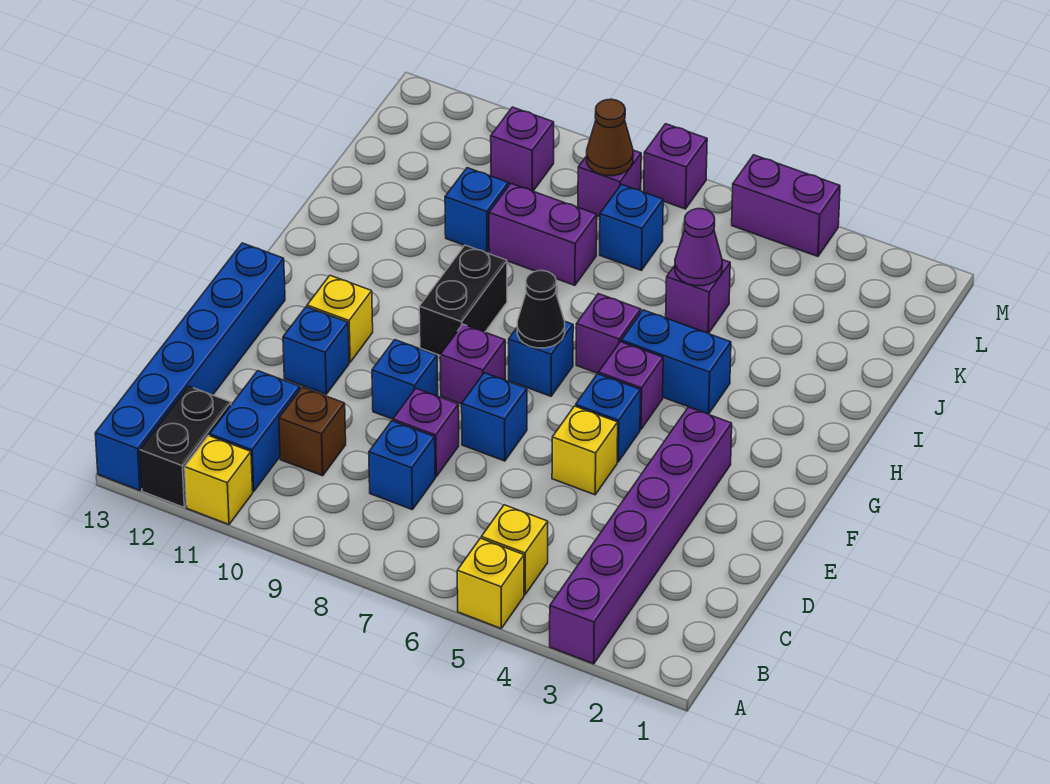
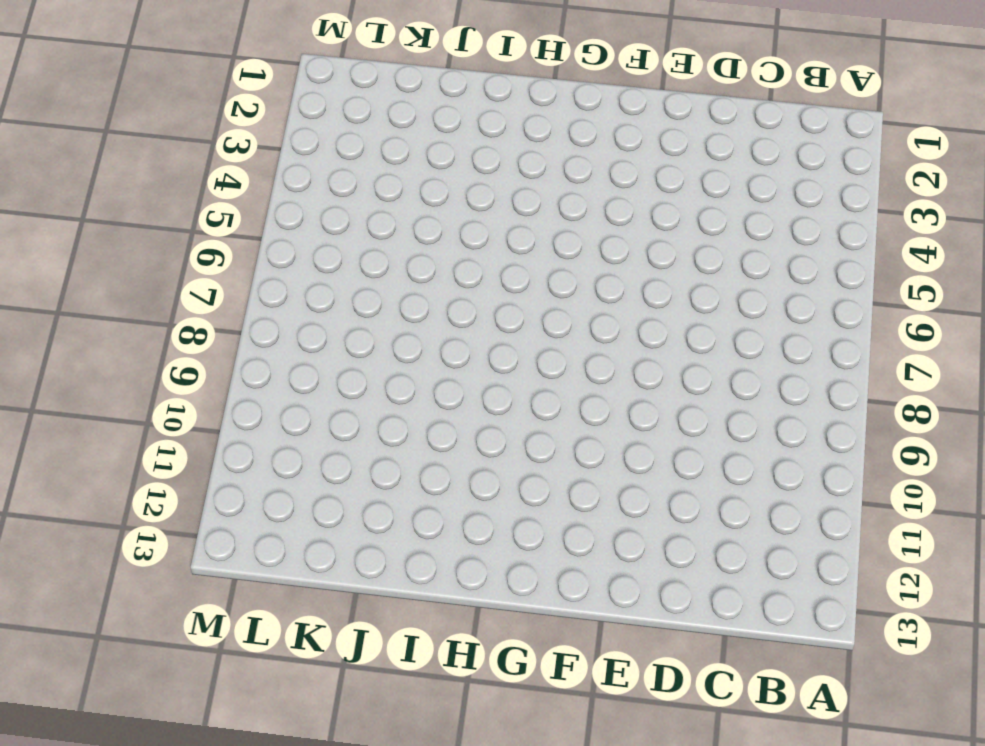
none -> purple 1x6 brick [550,407,732,664]
none -> yellow 1x1 brick [457,538,524,628]
none -> yellow 1x1 brick [185,436,253,524]
none -> black 1x2 brick [140,386,231,507]

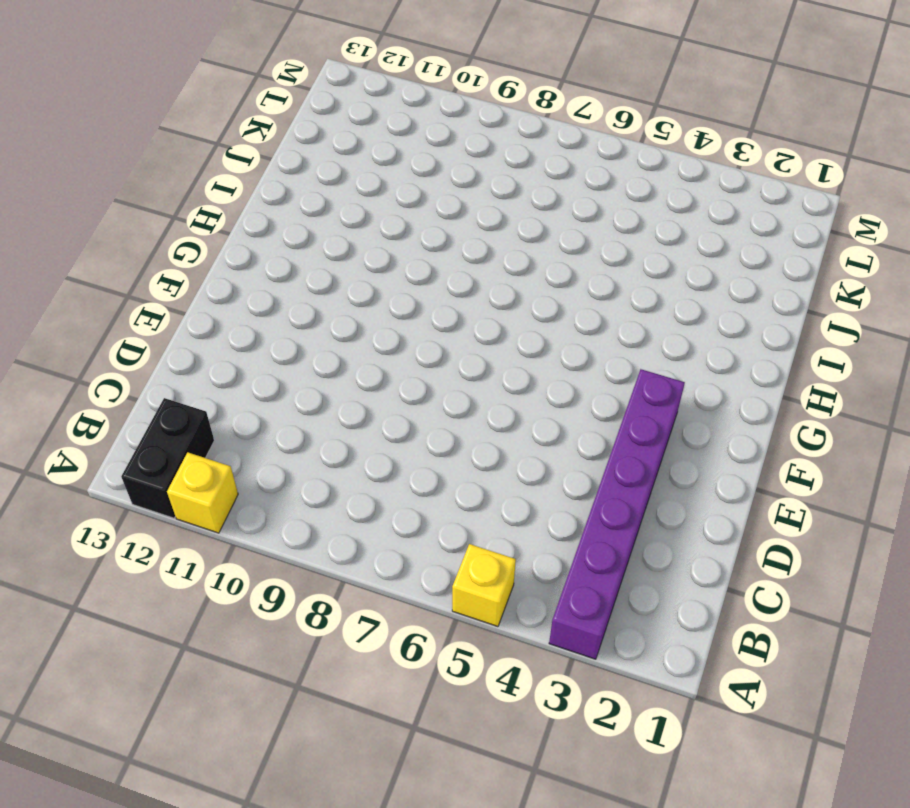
none -> blue 1x6 brick [95,243,285,490]
none -> yellow 1x1 brick [481,505,548,595]
none -> blue 1x2 brick [210,371,300,492]
none -> blue 1x1 brick [369,421,435,510]

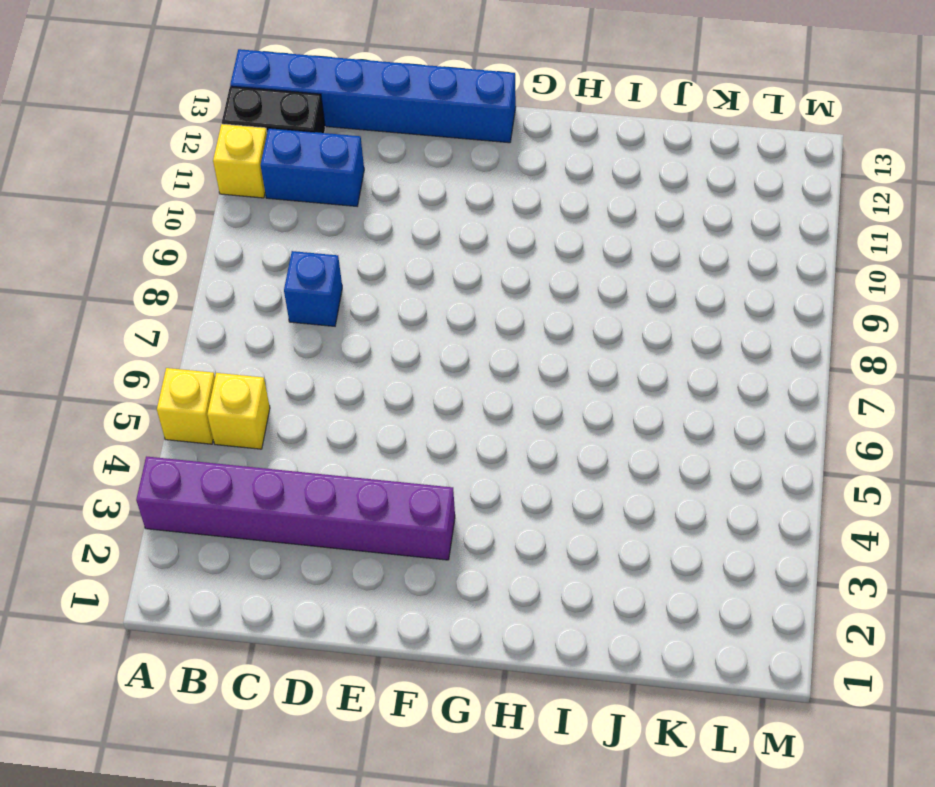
none -> brown 1x1 brick [279,387,346,476]
none -> purple 1x1 brick [393,388,459,477]
none -> yellow 1x1 brick [552,406,618,495]
none -> blue 1x1 brick [462,373,527,461]

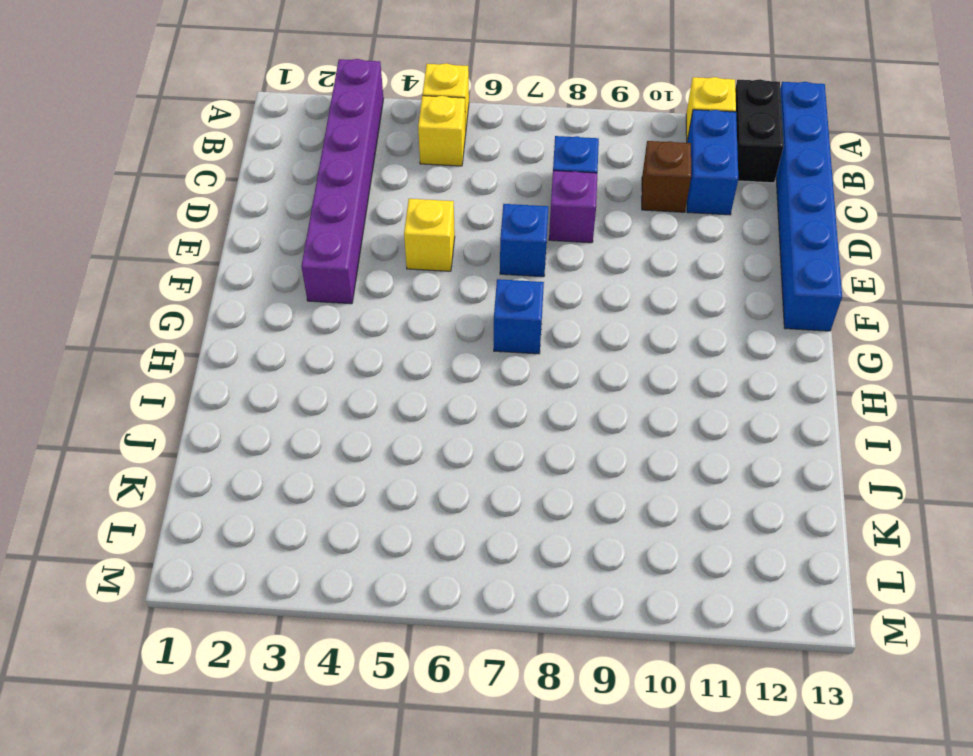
none -> blue 1x1 brick [372,340,438,419]
none -> blue 1x1 brick [283,307,349,394]
none -> blue 1x1 brick [576,374,641,462]
none -> purple 1x1 brick [440,324,505,404]

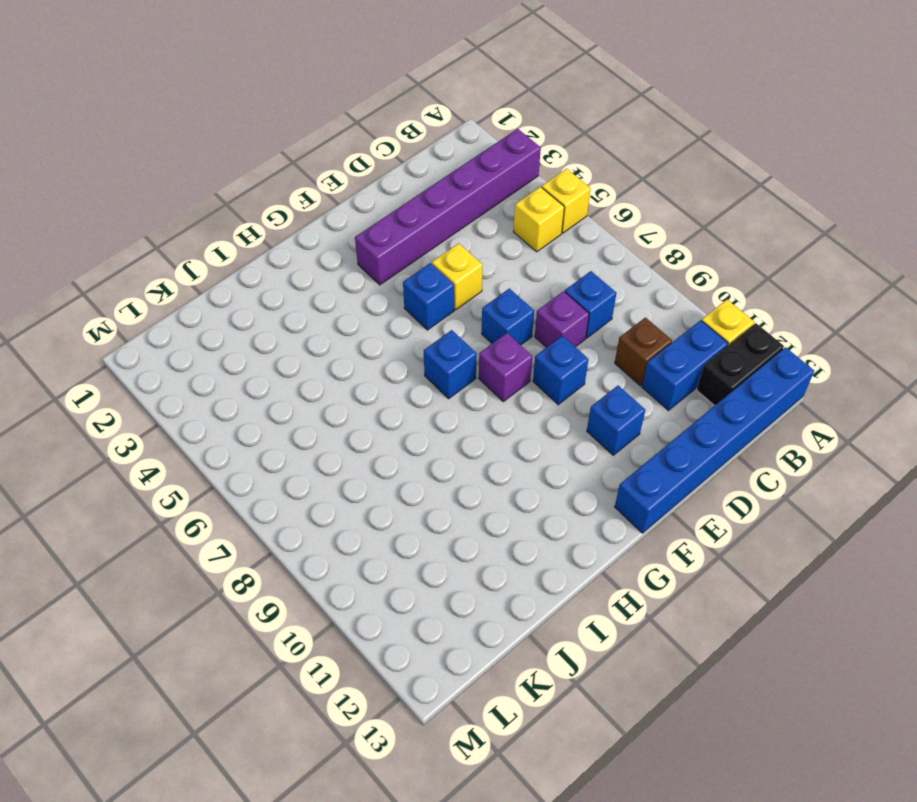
none -> yellow 1x1 brick [307,275,373,362]
none -> purple 1x1 brick [599,342,663,430]
none -> black 1x2 brick [419,245,507,355]
none -> blue 1x2 brick [621,310,731,414]

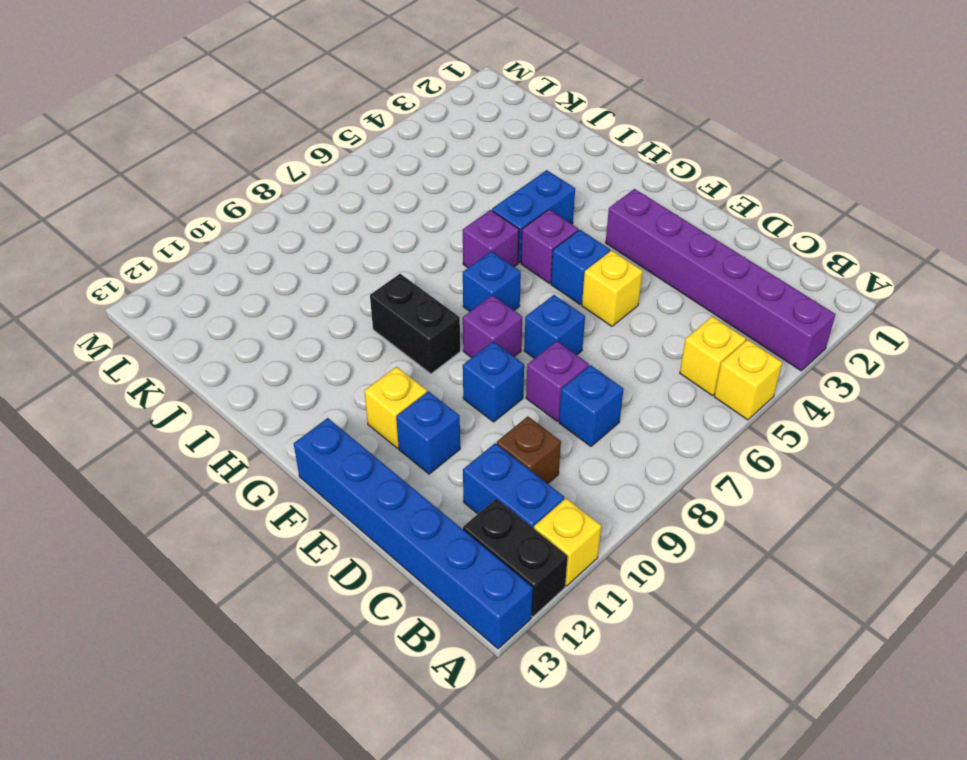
none -> purple 1x1 brick [666,260,730,333]
none -> purple 1x2 brick [489,184,597,285]
none -> blue 1x1 brick [445,168,509,253]
none -> blue 1x1 brick [600,184,663,270]

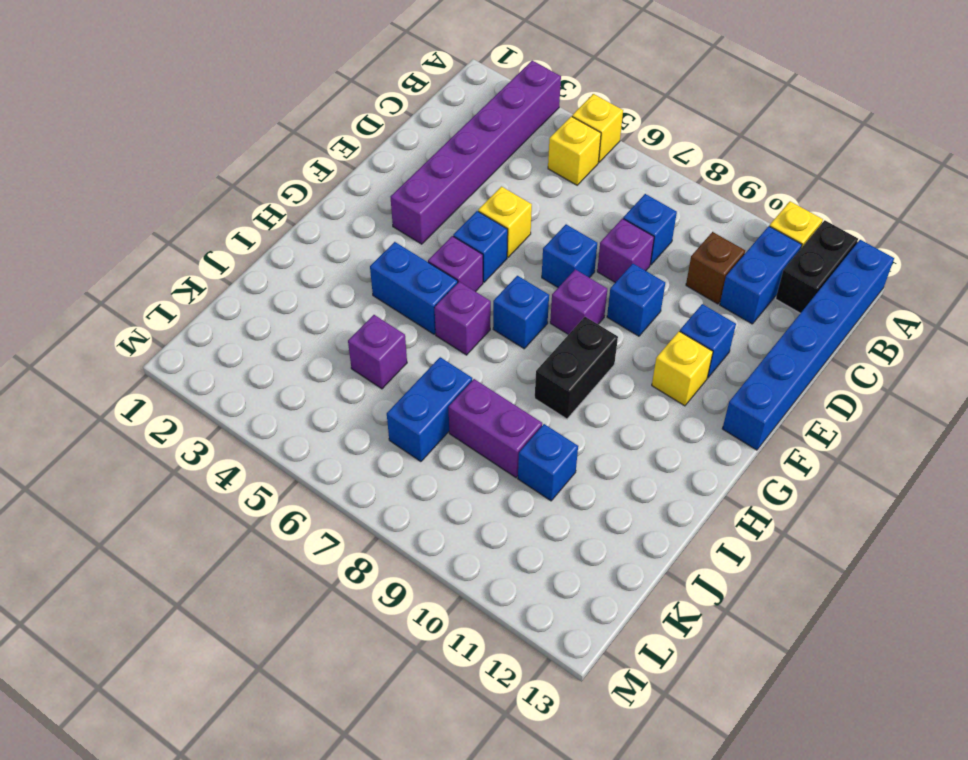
blue 1x2 brick [387,357,472,462] -> blue 1x1 brick [600,184,663,270]
none -> purple 1x1 brick [578,150,641,217]
none -> purple 1x1 brick [491,107,554,191]
none -> purple 1x2 brick [732,155,840,256]
none -> purple 1x1 brick [644,124,707,209]

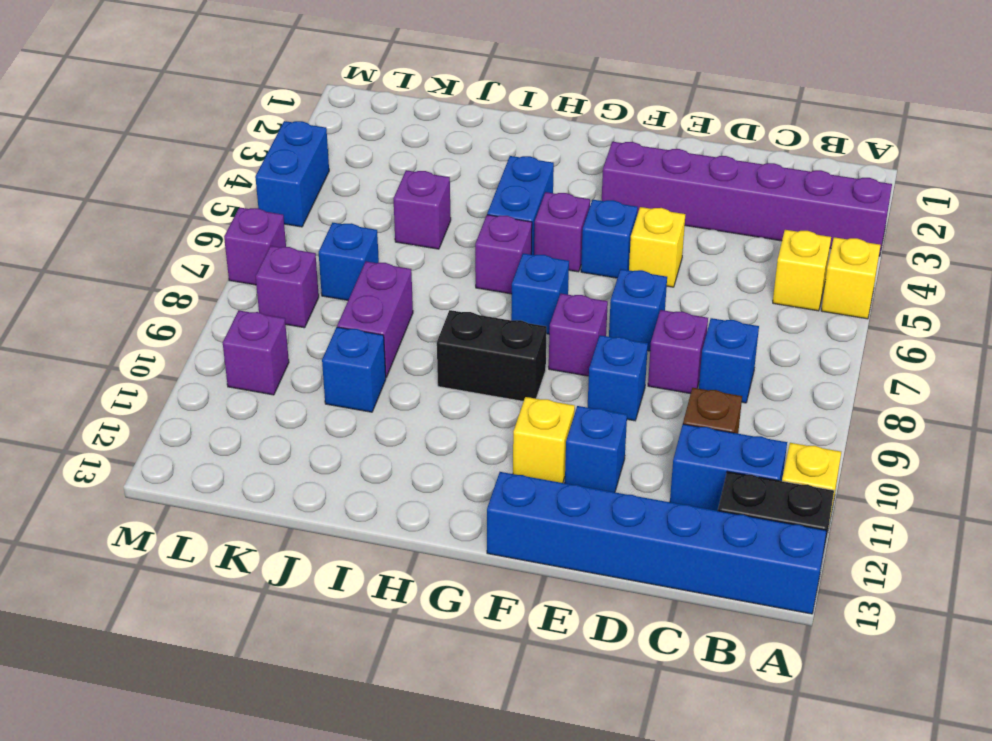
blue 1x2 brick [255,121,329,227] -> purple 1x2 brick [732,155,840,256]
none -> black 1x1 cone [517,271,565,348]
none -> purple 1x1 cone [675,209,722,286]
none -> brown 1x1 cone [587,99,633,176]

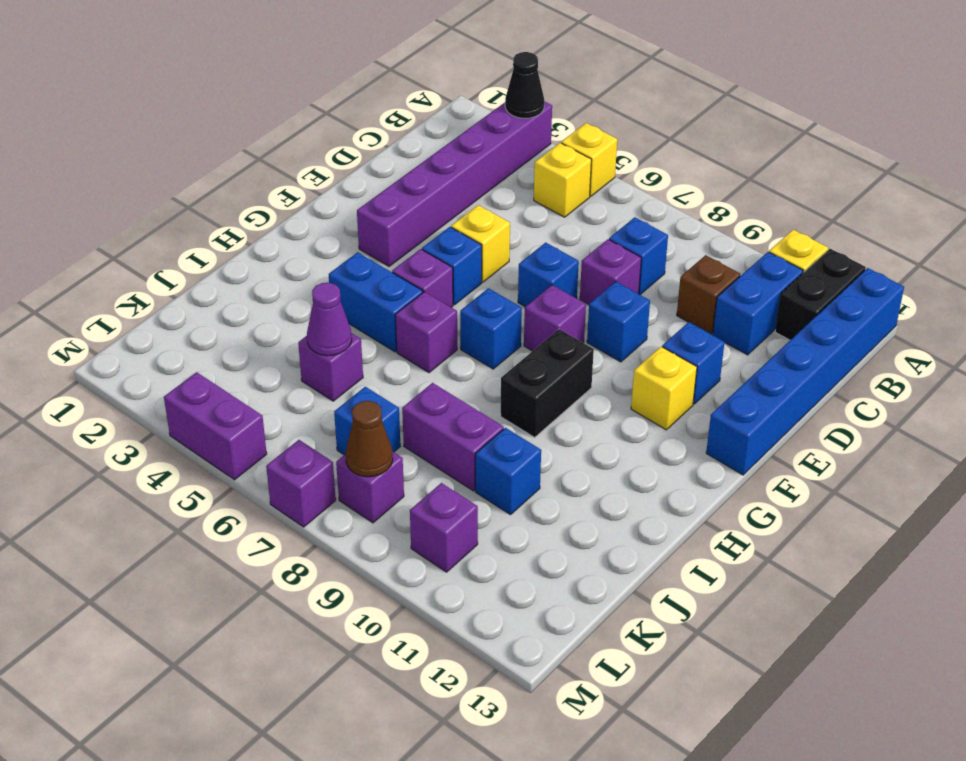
black 1x1 cone [505,52,544,118] -> black 1x1 cone moved to [517,271,565,348]

